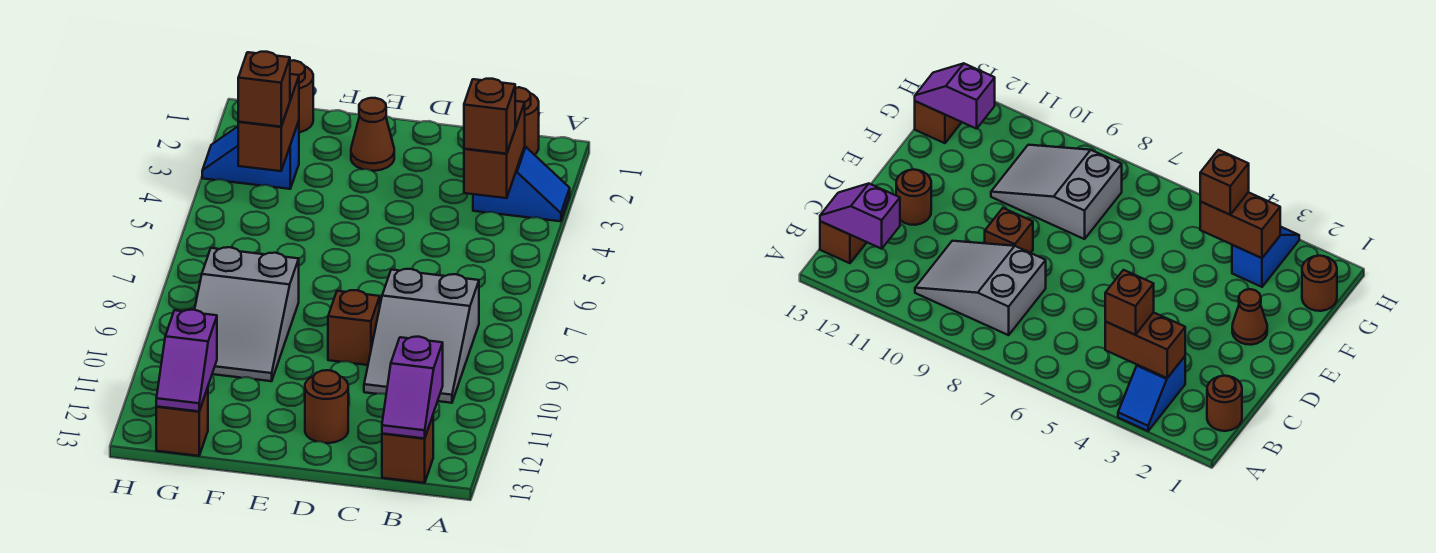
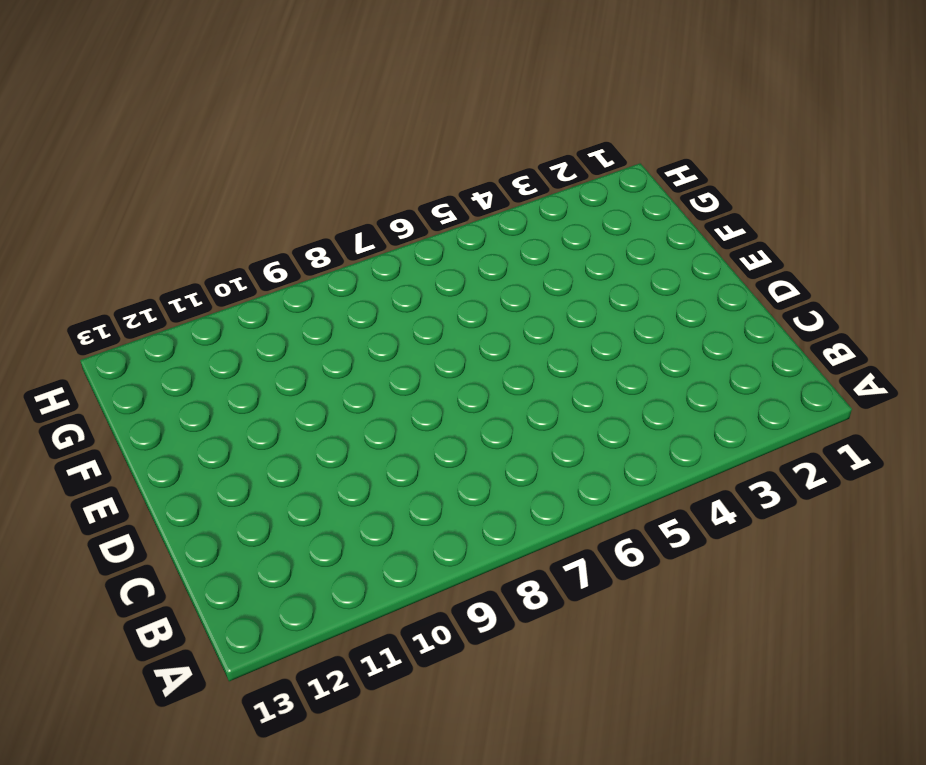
none -> blue 1x2 slope [473,147,570,221]
none -> brown 1x1 round brick [515,87,539,155]
none -> grey 2x3 slope [364,269,479,403]

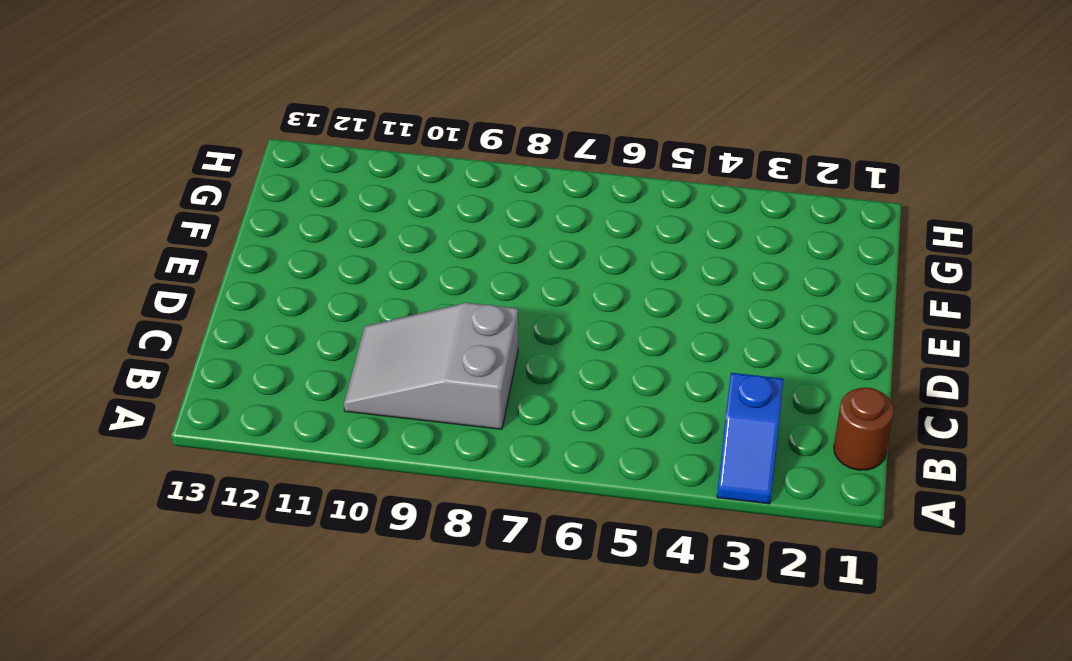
none -> brown 1x1 brick [382,416,433,483]
none -> brown 1x1 brick [328,290,380,365]
none -> brown 1x1 round brick [305,370,348,443]

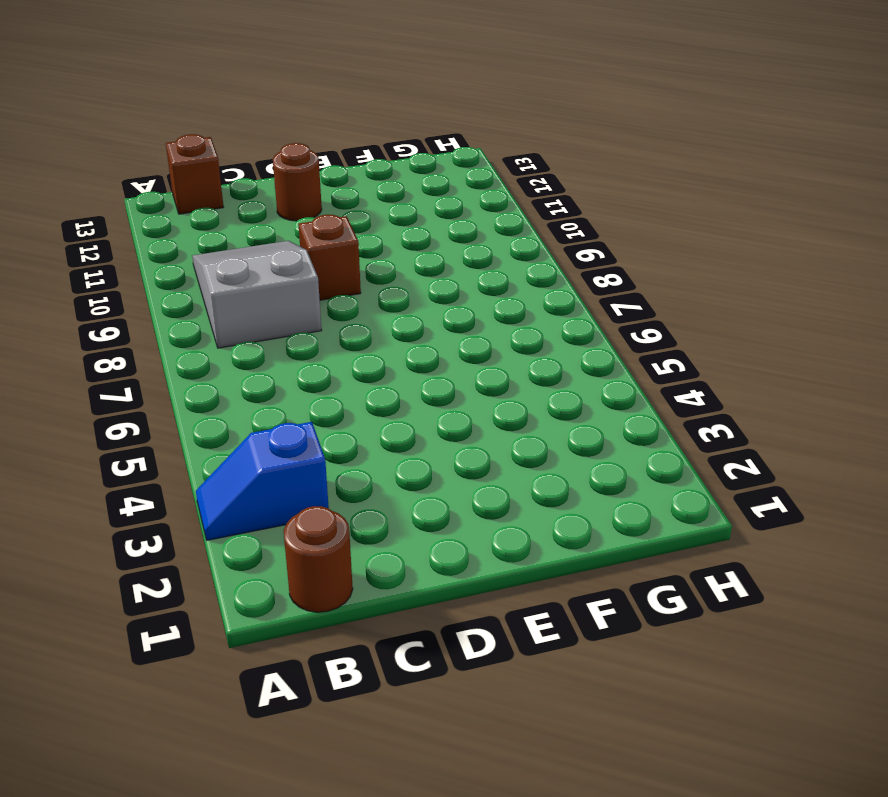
none -> brown 1x1 cone [351,98,394,171]
none -> grey 2x3 slope [195,247,299,381]
none -> brown 1x1 round brick [290,60,313,132]

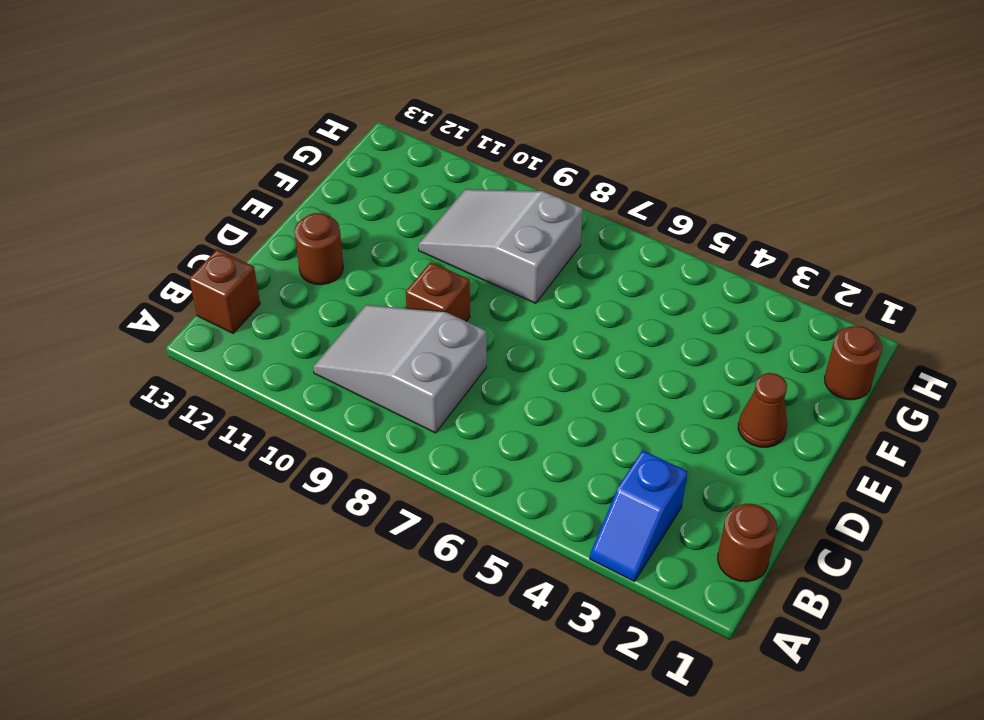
none -> blue 1x2 slope [202,121,299,189]
none -> brown 1x1 brick [156,388,208,456]
none -> brown 1x2 brick [464,101,525,198]

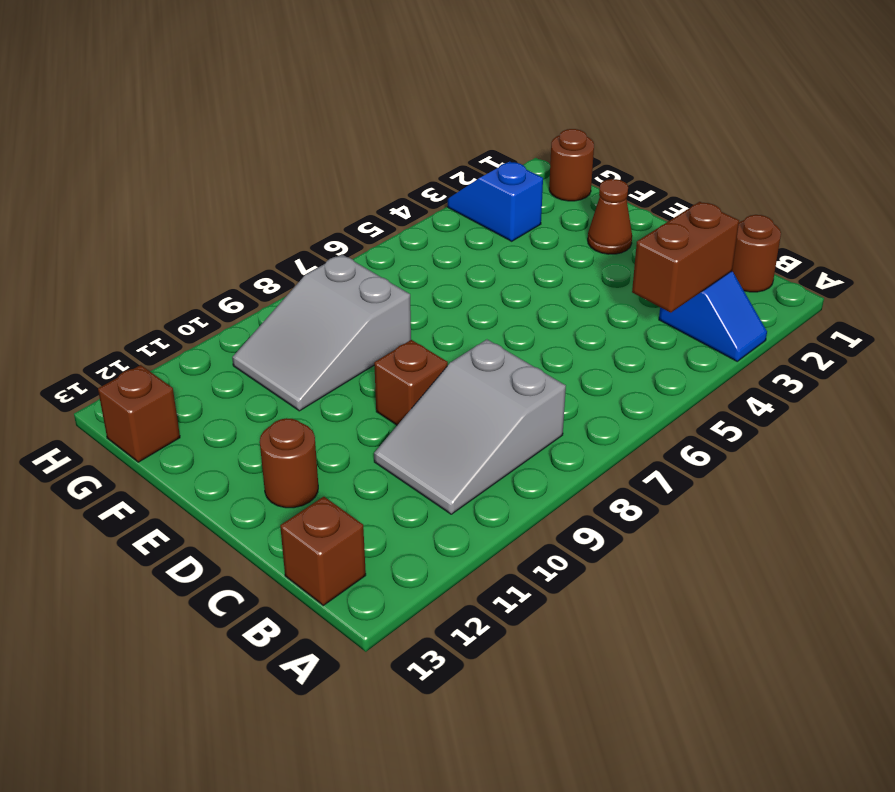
none -> purple 1x2 slope [382,337,443,438]
none -> brown 1x2 brick [238,74,299,171]
none -> purple 1x2 slope [156,310,217,411]

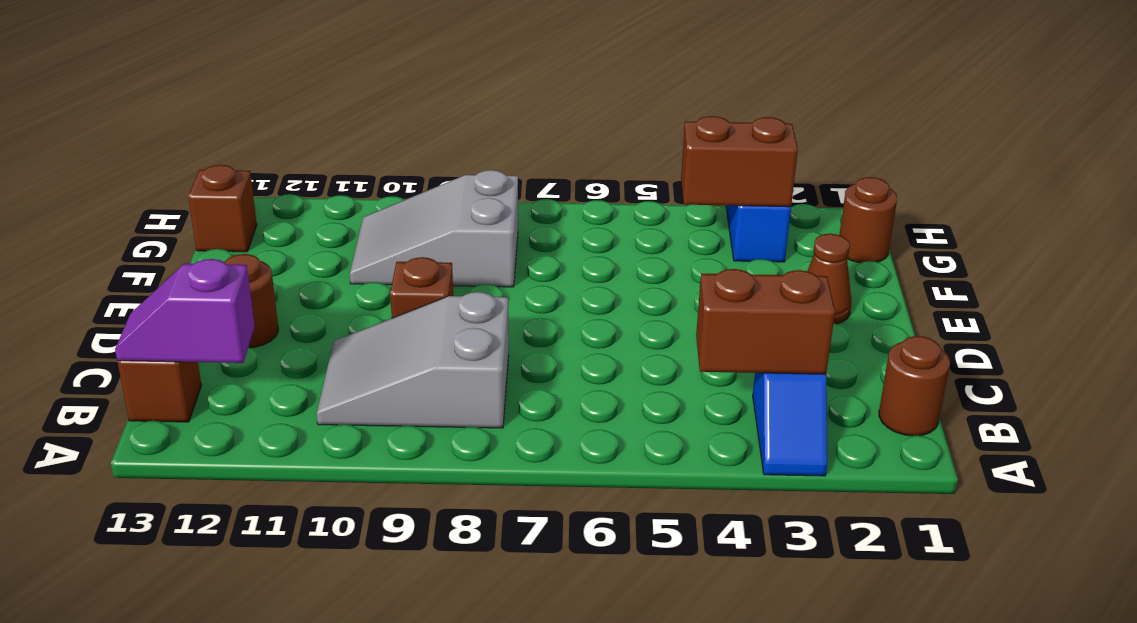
none -> purple 1x2 slope [156,310,217,411]
none -> brown 1x1 brick [464,79,515,154]
none -> brown 1x1 brick [238,52,290,127]

